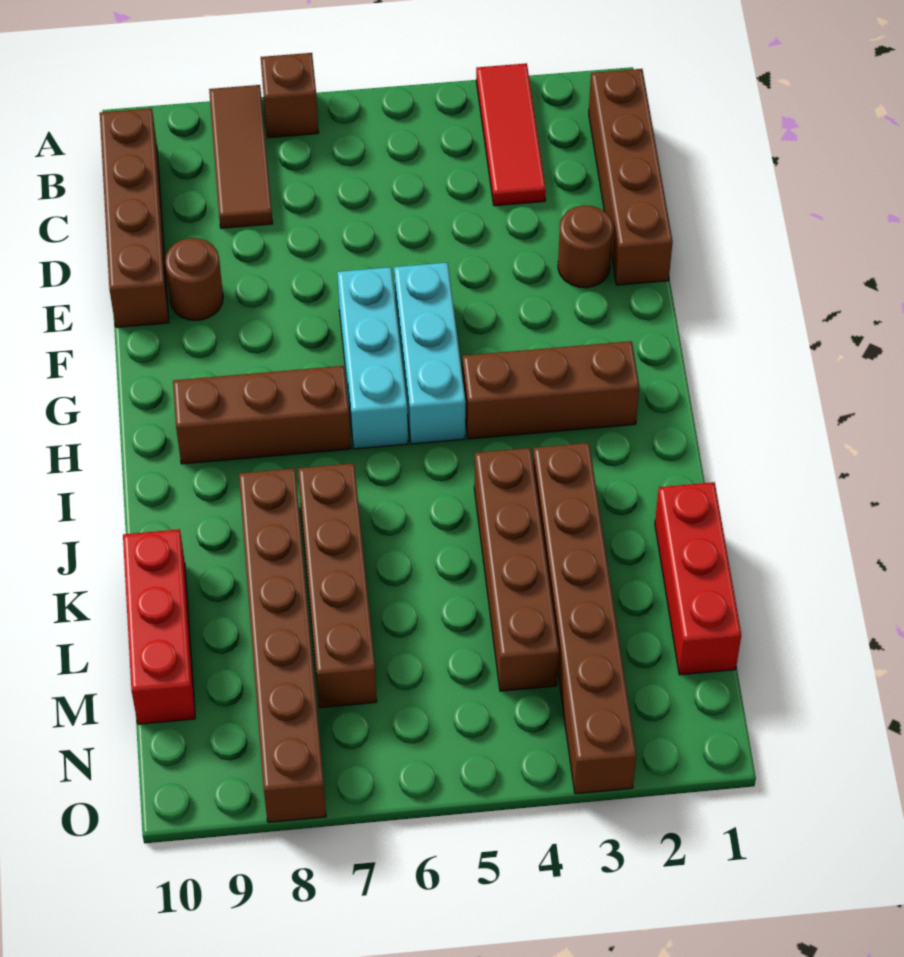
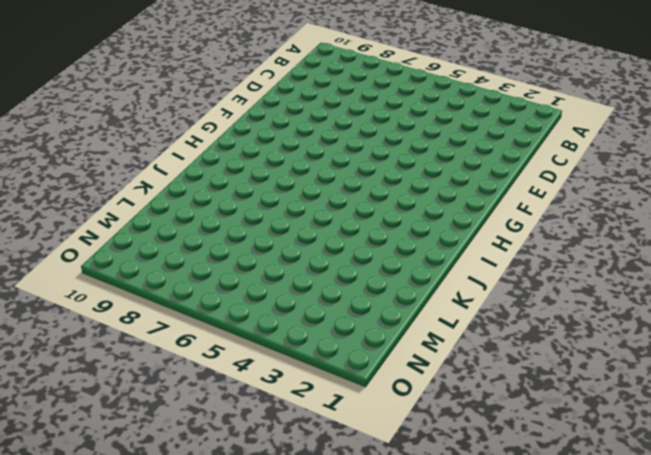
none -> red 1x3 tile [476,63,546,206]
none -> brown 1x1 brick [261,53,319,138]
none -> brown 1x3 tile [209,85,273,228]

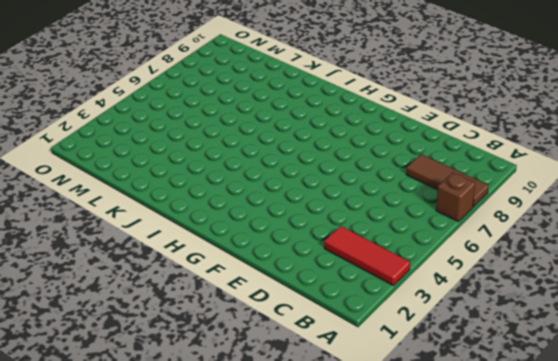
none -> brown 1x4 brick [589,69,673,285]
none -> brown 1x4 brick [100,108,169,327]
none -> brown 1x1 round brick [558,205,613,288]

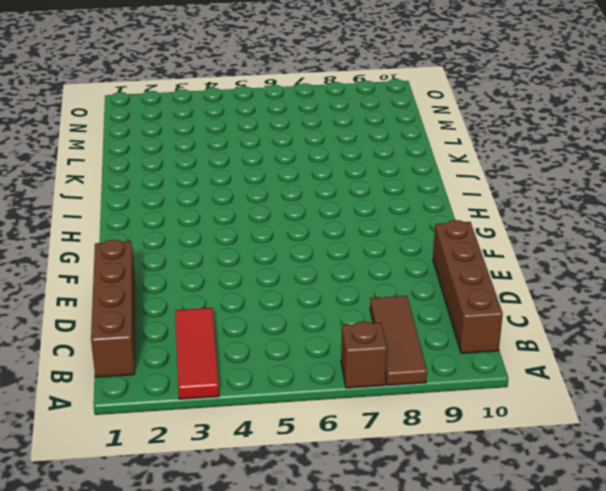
none -> brown 1x1 round brick [558,205,613,288]
none -> brown 1x1 round brick [165,238,223,320]
none -> cyan 1x3 brick [394,263,466,444]

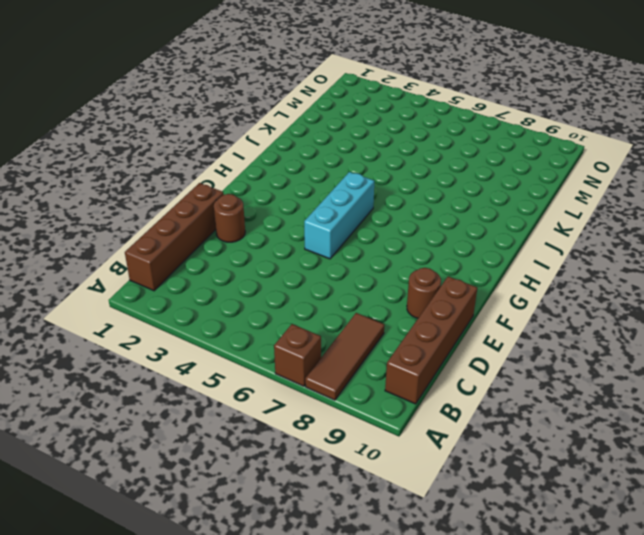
none -> red 1x3 tile [476,63,546,206]
none -> cyan 1x3 brick [337,267,408,449]
none -> brown 1x3 brick [462,341,639,439]

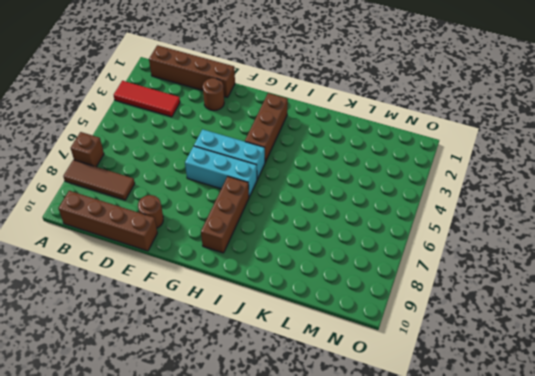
none -> brown 1x6 brick [533,443,636,794]
none -> brown 1x4 brick [474,448,559,691]
none -> brown 1x4 brick [298,463,377,708]

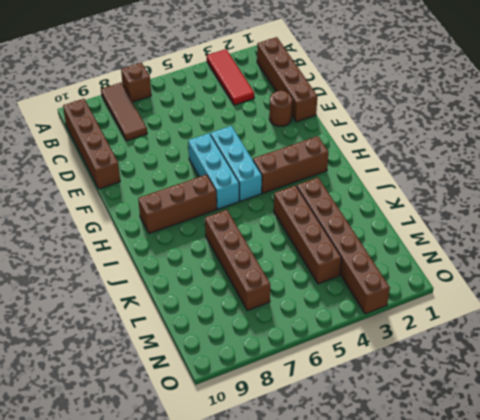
none -> brown 1x1 round brick [165,238,223,320]
none -> brown 1x6 brick [239,468,326,822]
none -> red 1x3 brick [655,482,741,675]

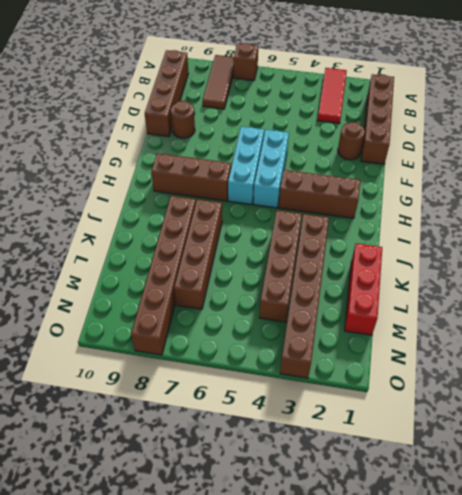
none -> red 1x3 brick [123,529,195,724]

